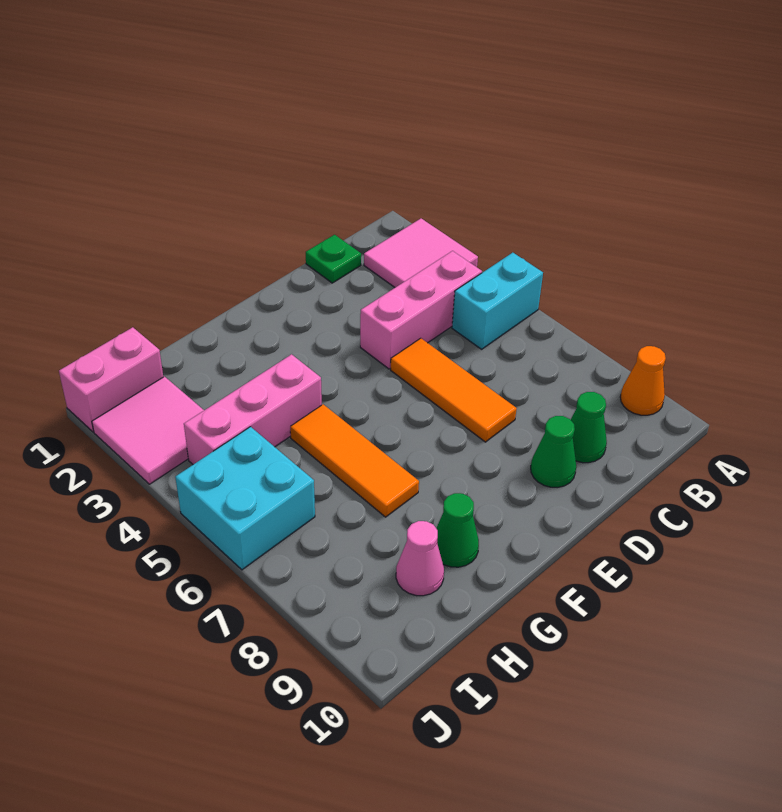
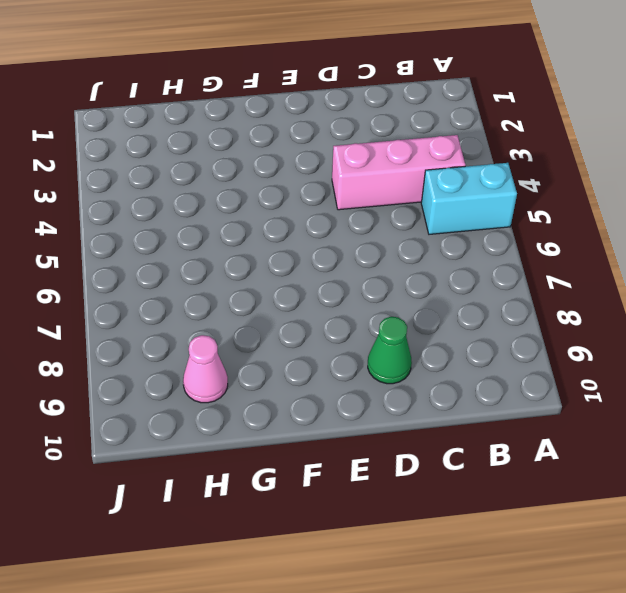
none -> pink 2x2 tile [364,218,478,287]
none -> orange 1x1 cone [620,346,666,415]
none -> green 1x1 plate [306,235,361,283]

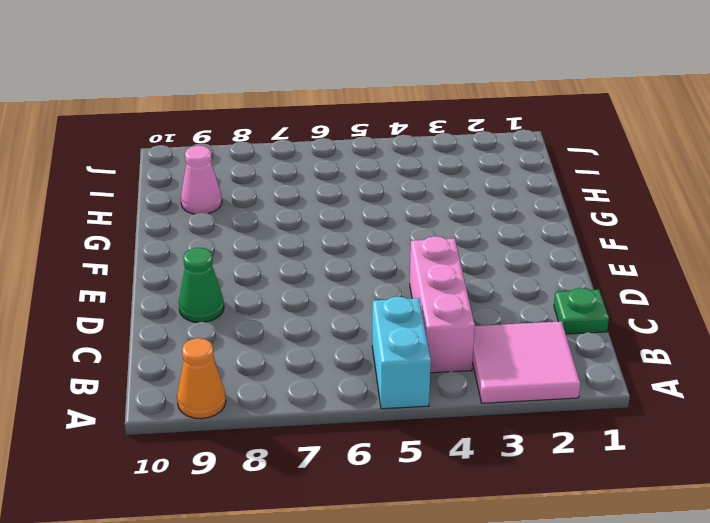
none -> green 1x1 cone [571,392,607,463]
none -> orange 1x3 tile [391,338,517,442]
none -> pink 1x3 brick [184,354,322,464]

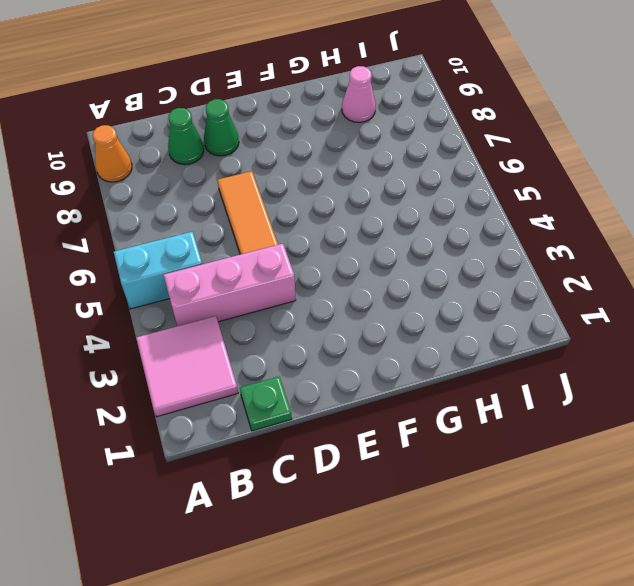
none -> pink 1x3 brick [184,354,322,464]
none -> orange 1x3 tile [290,404,419,517]
none -> green 1x1 cone [436,493,479,567]

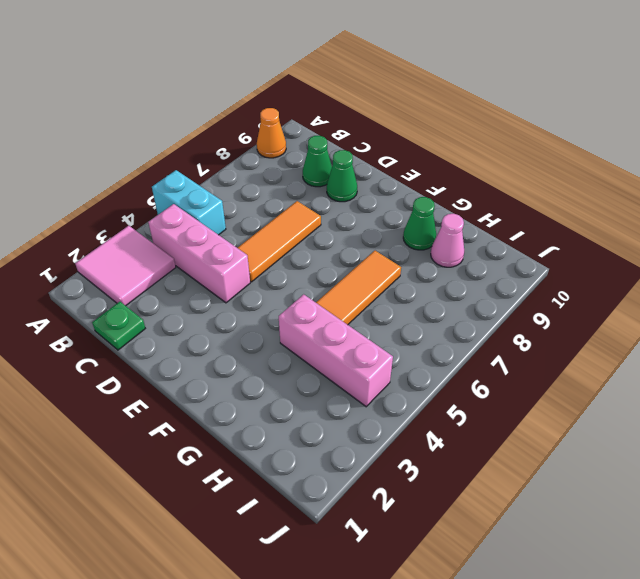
none -> pink 1x2 brick [59,327,163,432]
none -> pink 2x2 tile [92,377,204,484]
none -> cyan 2x2 brick [175,427,315,570]

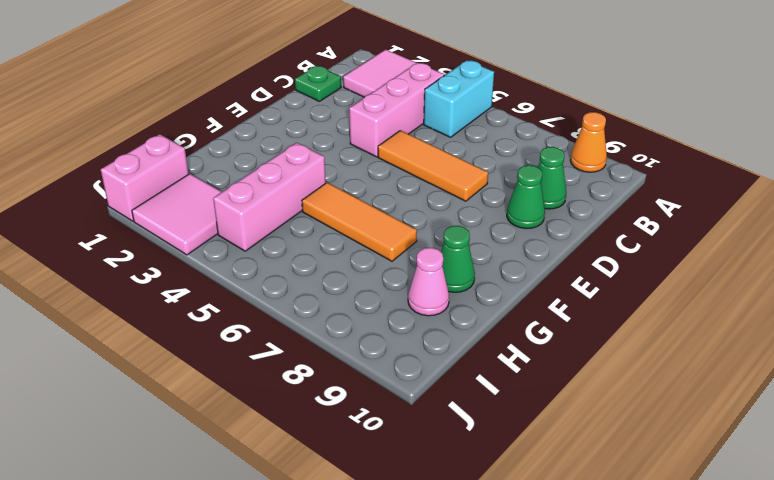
none -> cyan 2x2 brick [175,427,315,570]

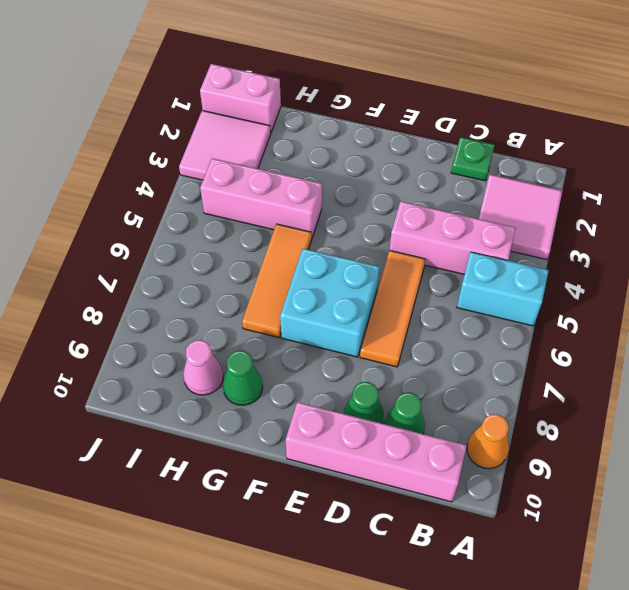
pink 1x4 brick [286,402,467,502] -> none
cyan 2x2 brick [280,249,379,357] -> cyan 2x2 brick moved to [175,427,315,570]

